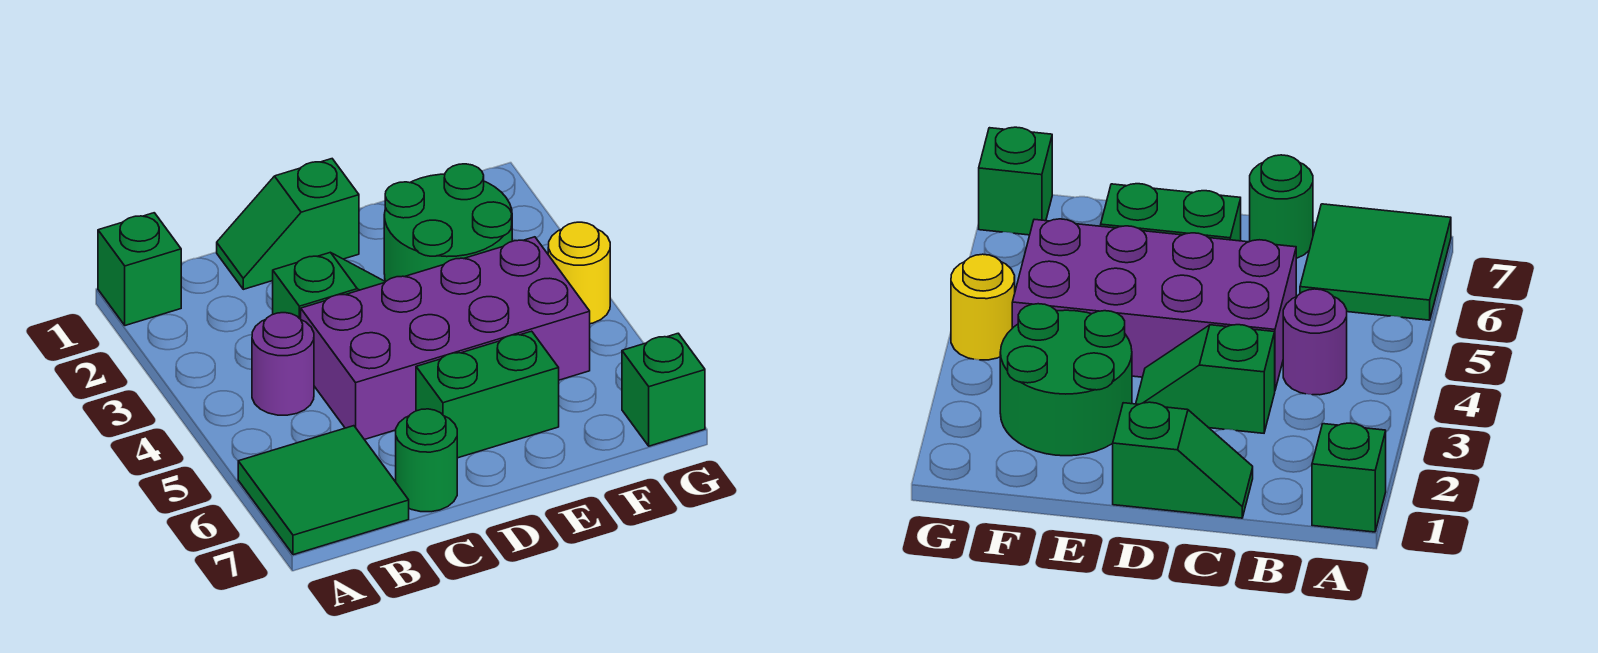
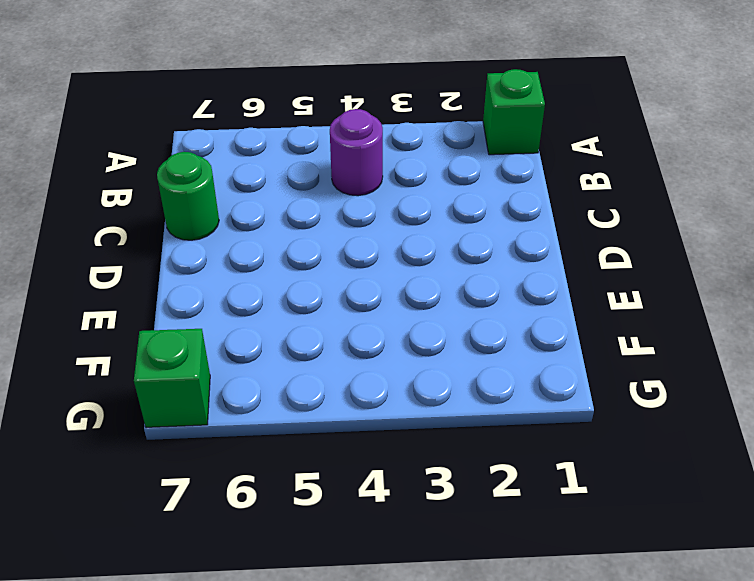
none -> green 2x2 tile [238,426,409,555]
none -> green 1x2 slope [217,159,359,289]

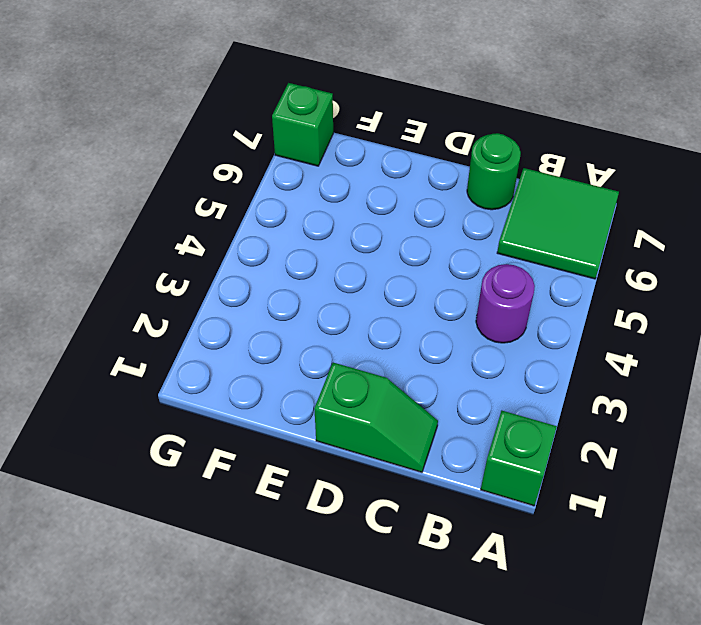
none -> green 1x2 slope [273,252,385,319]
none -> purple 2x4 brick [301,237,590,440]

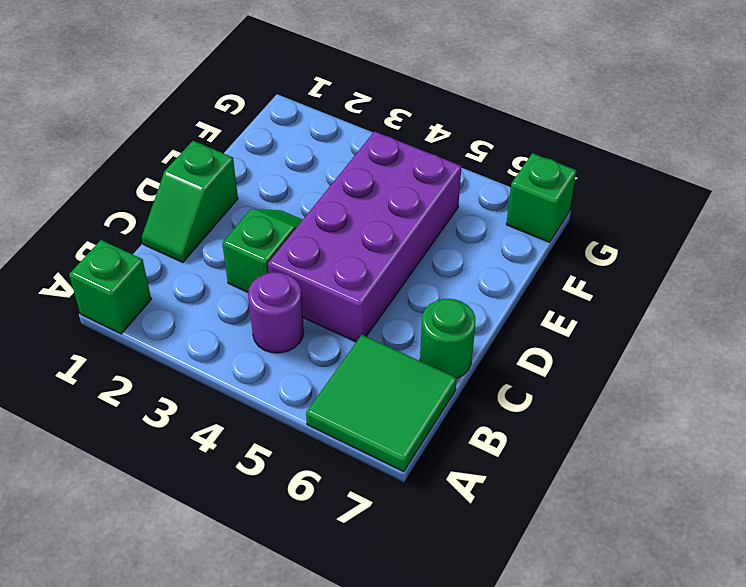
none -> green 1x2 brick [416,331,559,458]
none -> green 2x2 round brick [384,164,512,282]

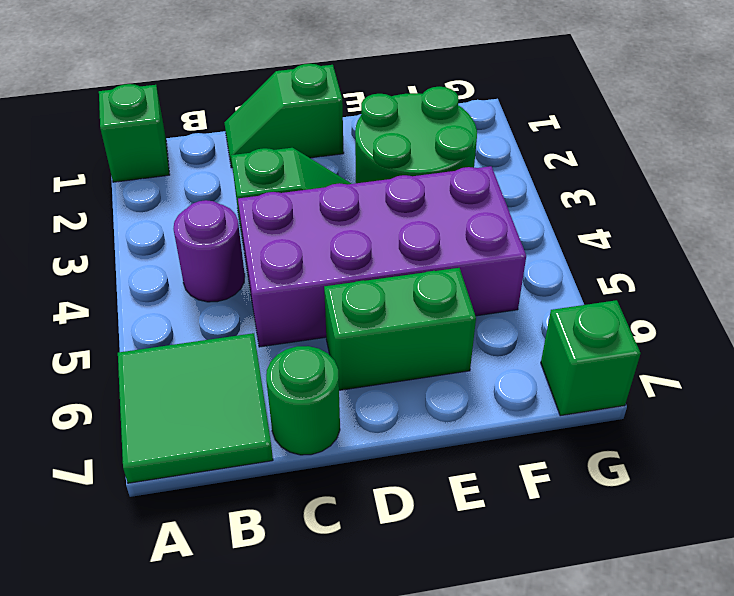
none -> yellow 1x1 round brick [548,222,610,324]

